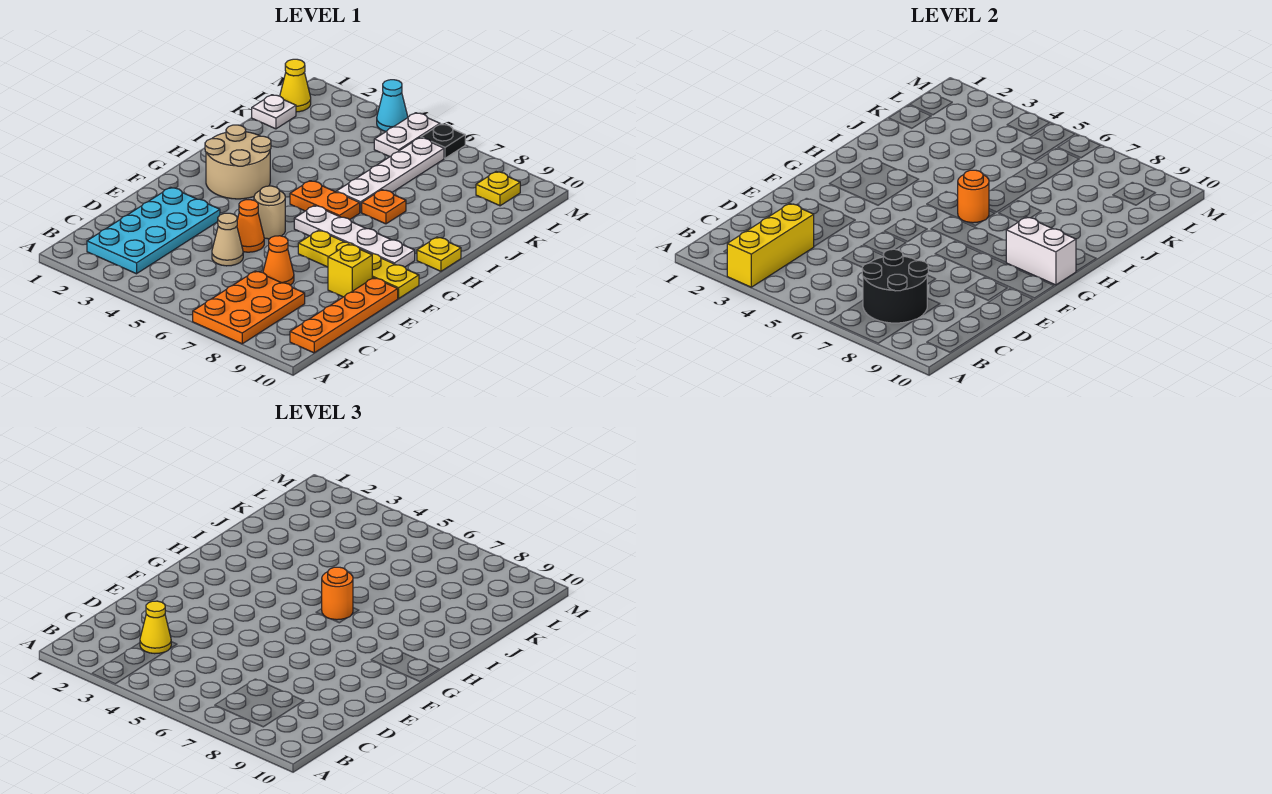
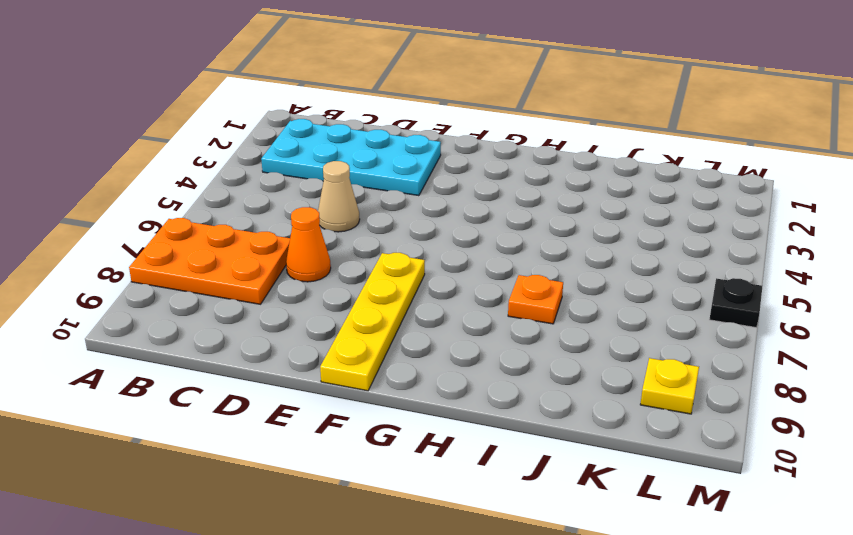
none -> orange 1x4 plate [290,278,398,353]
none -> orange 1x1 cone [237,200,264,252]
none -> yellow 1x1 brick [328,244,372,297]

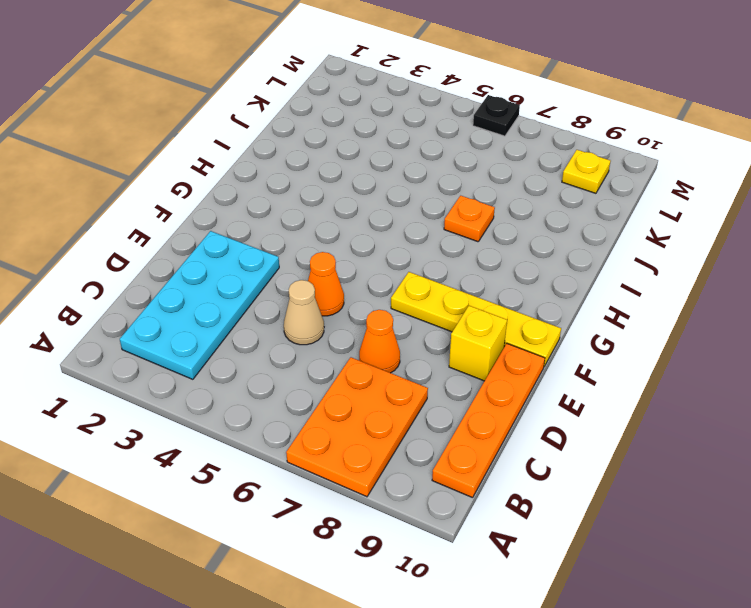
none -> tan 1x1 round brick [254,186,285,239]
none -> tan 2x2 round brick [205,125,271,199]
none -> white 1x4 plate [294,205,415,267]

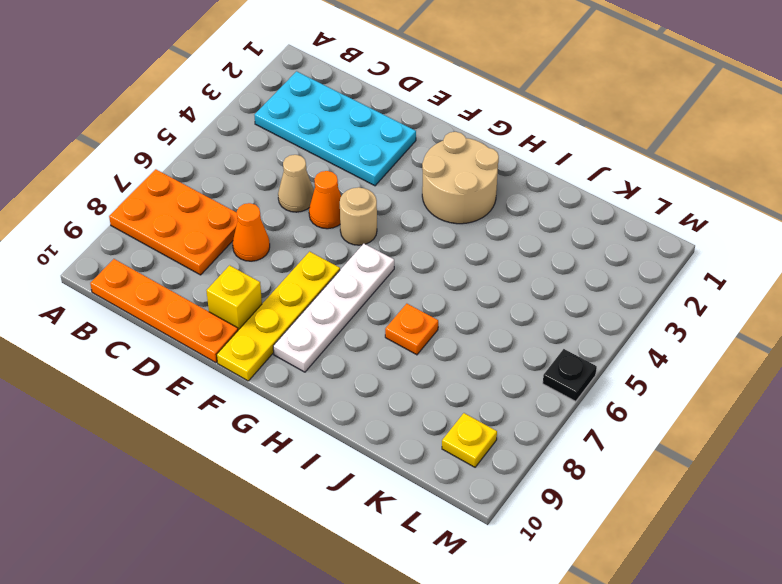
none -> orange 1x2 plate [290,181,360,220]
none -> yellow 1x1 plate [417,237,461,271]
none -> white 1x4 plate [336,138,444,213]

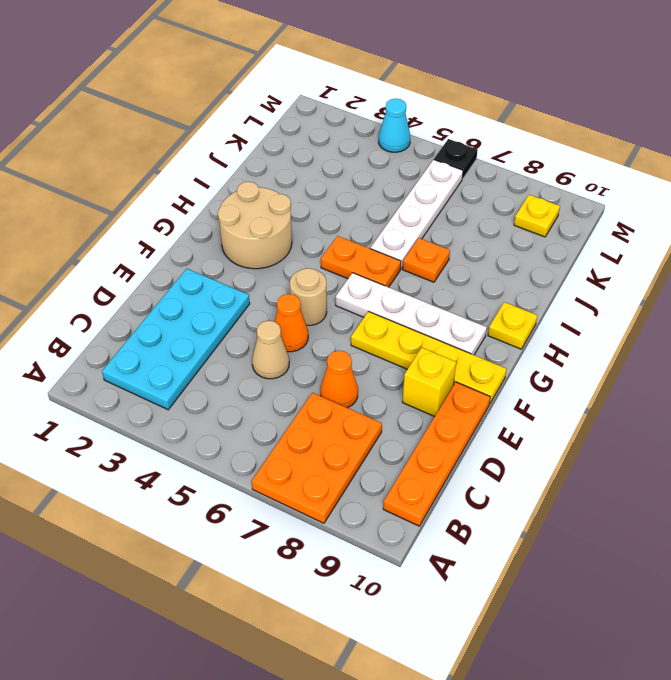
none -> white 1x1 plate [252,95,296,129]
none -> yellow 1x1 cone [280,59,311,112]
none -> white 1x2 plate [374,113,440,157]

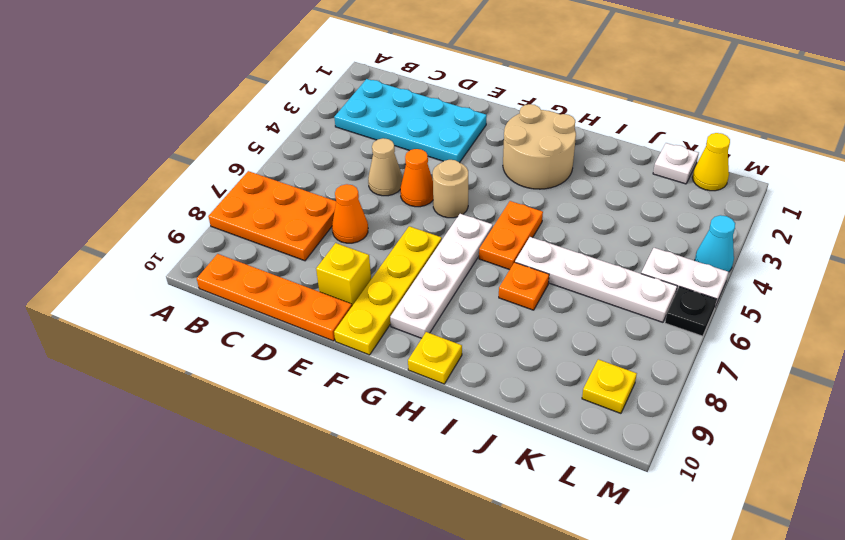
none -> yellow 1x3 brick [727,204,814,287]
none -> black 2x2 round brick [862,249,928,323]
none -> white 1x2 brick [1006,217,1076,285]

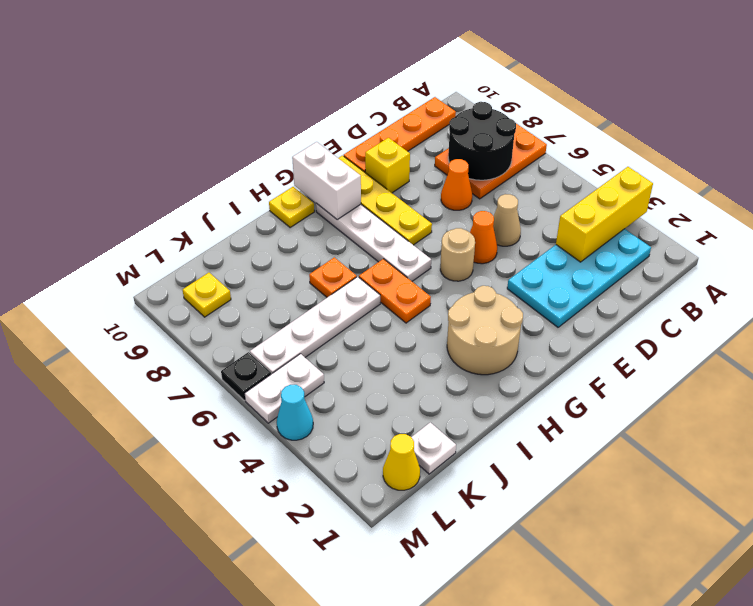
none -> orange 1x1 round brick [958,170,989,223]
none -> yellow 1x1 cone [140,601,171,654]
none -> orange 1x1 round brick [322,567,353,620]

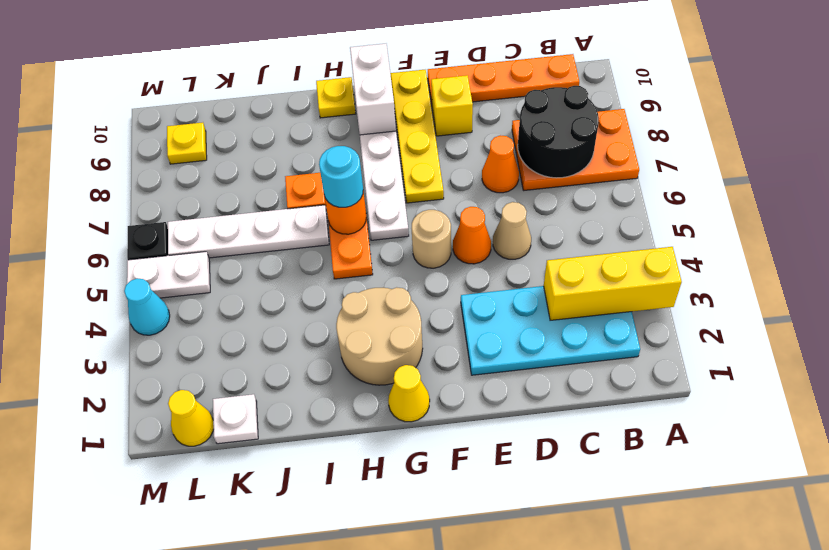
yellow 1x1 cone [388,365,430,422] -> yellow 1x1 cone moved to [140,601,171,654]
cyan 1x1 round brick [319,146,363,207] -> orange 1x1 round brick [322,567,353,620]

